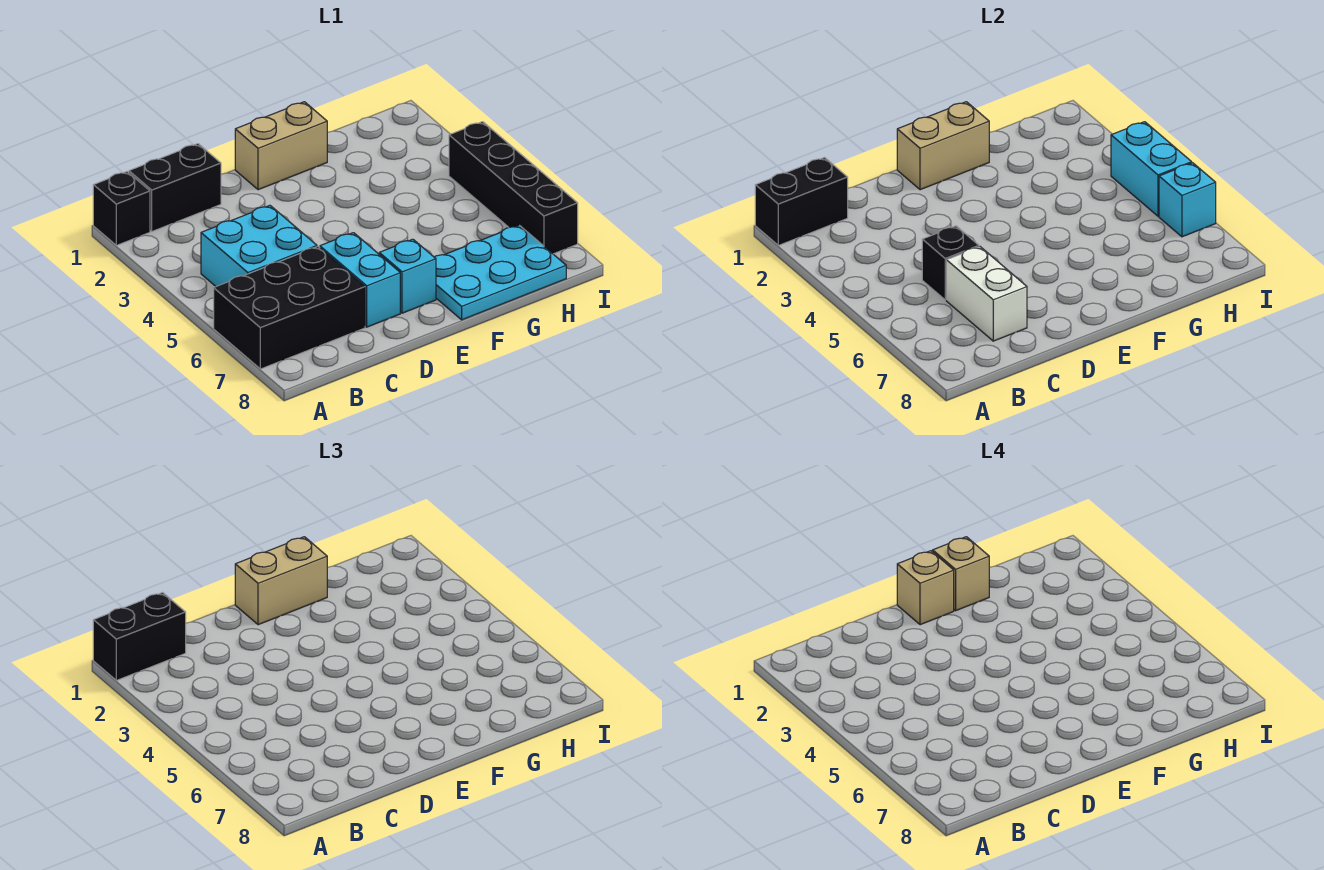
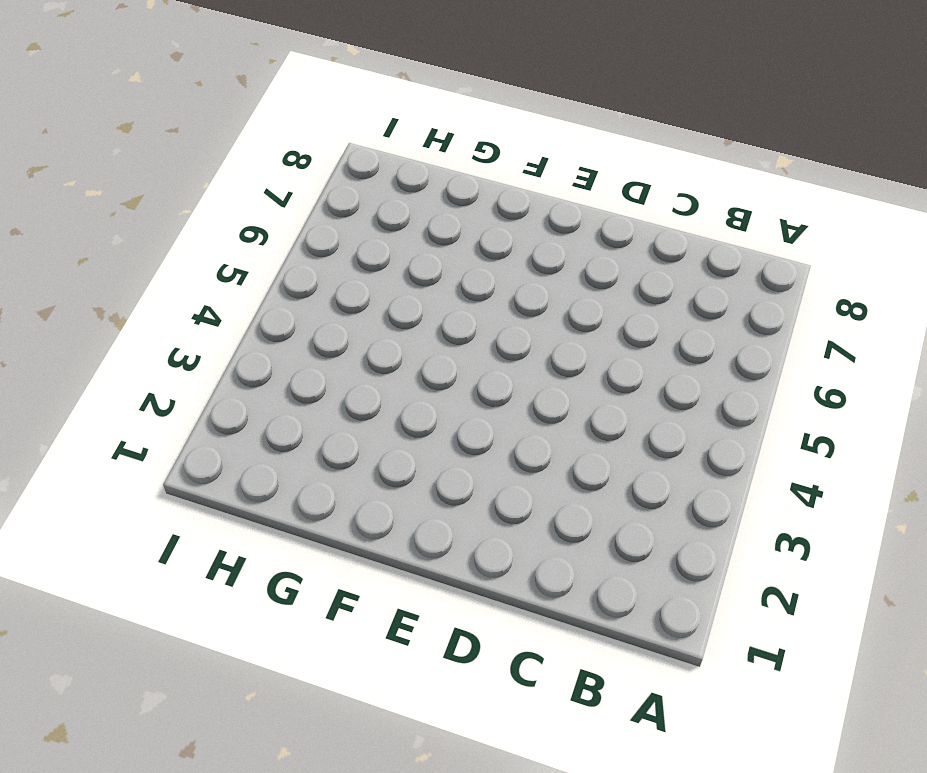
none -> black 1x1 brick [93,172,150,245]
none -> black 2x3 brick [214,247,365,369]
none -> black 1x2 brick [129,144,221,231]

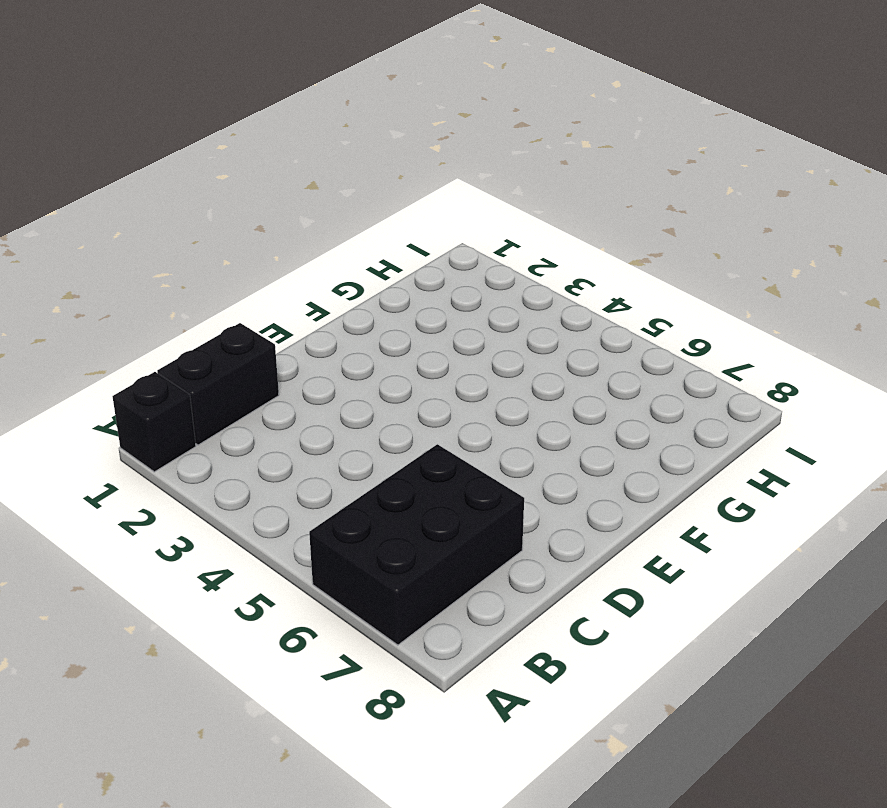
none -> cyan 2x2 brick [201,205,317,286]
none -> cyan 1x2 brick [320,233,400,327]
none -> tan 1x2 brick [235,102,327,190]

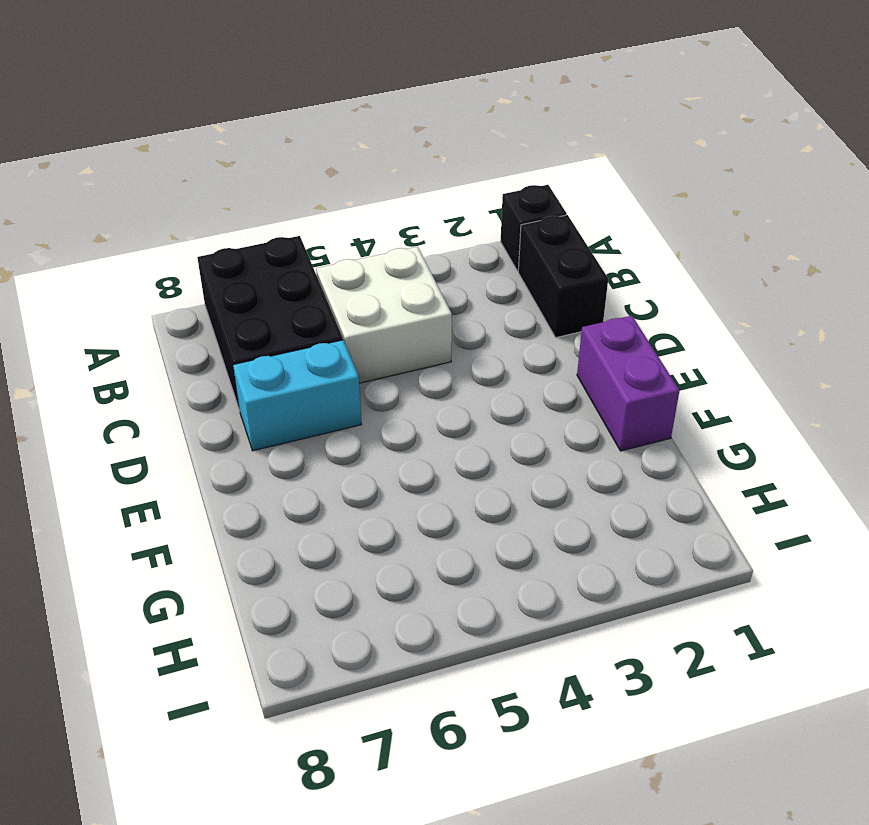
white 2x2 brick [316,247,452,383] -> cyan 2x2 brick [201,205,317,286]
purple 1x2 brick [577,316,680,451] -> tan 1x2 brick [235,102,327,190]
none -> cyan 1x1 brick [379,239,436,313]
none -> cyan 2x3 plate [434,225,566,320]
none -> black 1x4 brick [449,122,578,254]

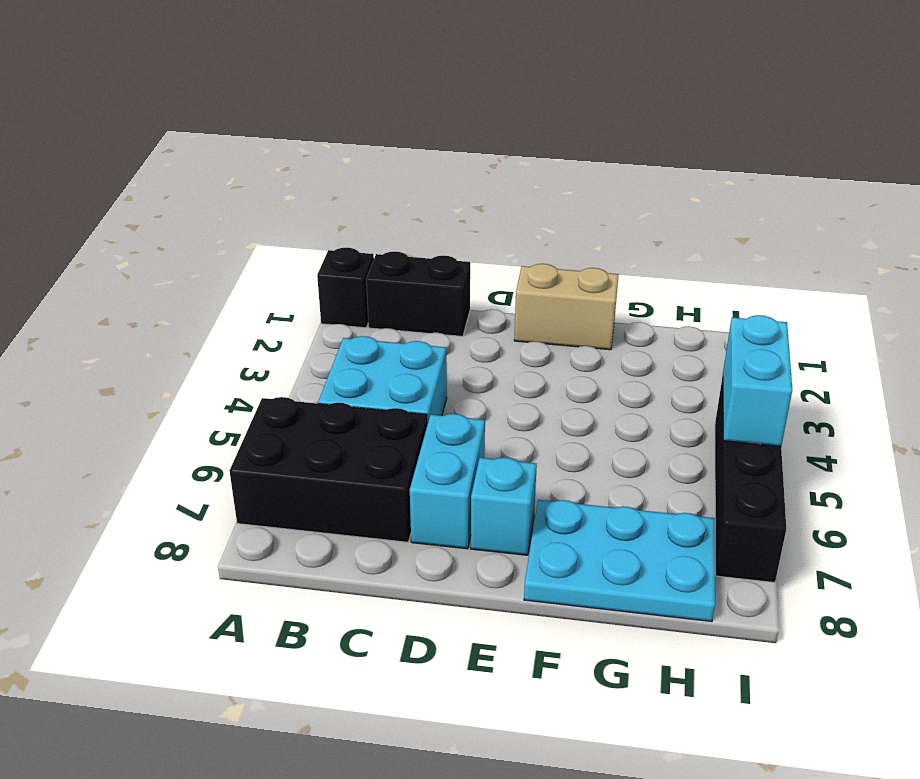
none -> black 1x2 brick [755,158,848,245]
none -> black 1x1 brick [922,226,979,300]
none -> white 1x2 brick [946,247,1027,341]

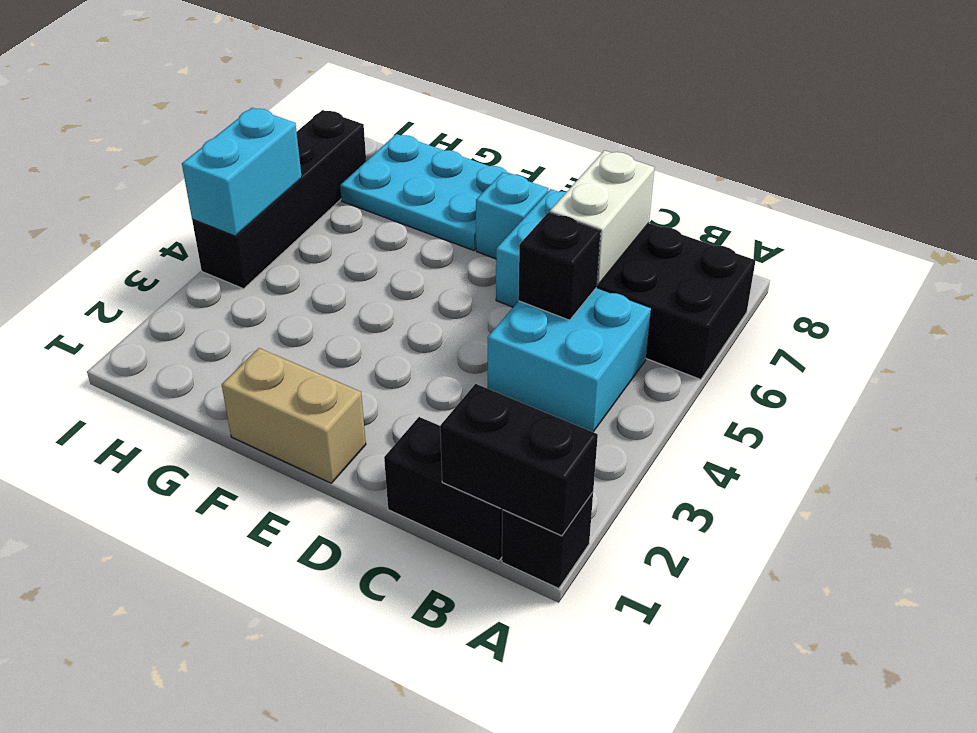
none -> tan 1x2 brick [897,102,989,190]
none -> cyan 1x1 brick [1159,163,1216,237]
none -> black 1x2 brick [93,593,186,680]

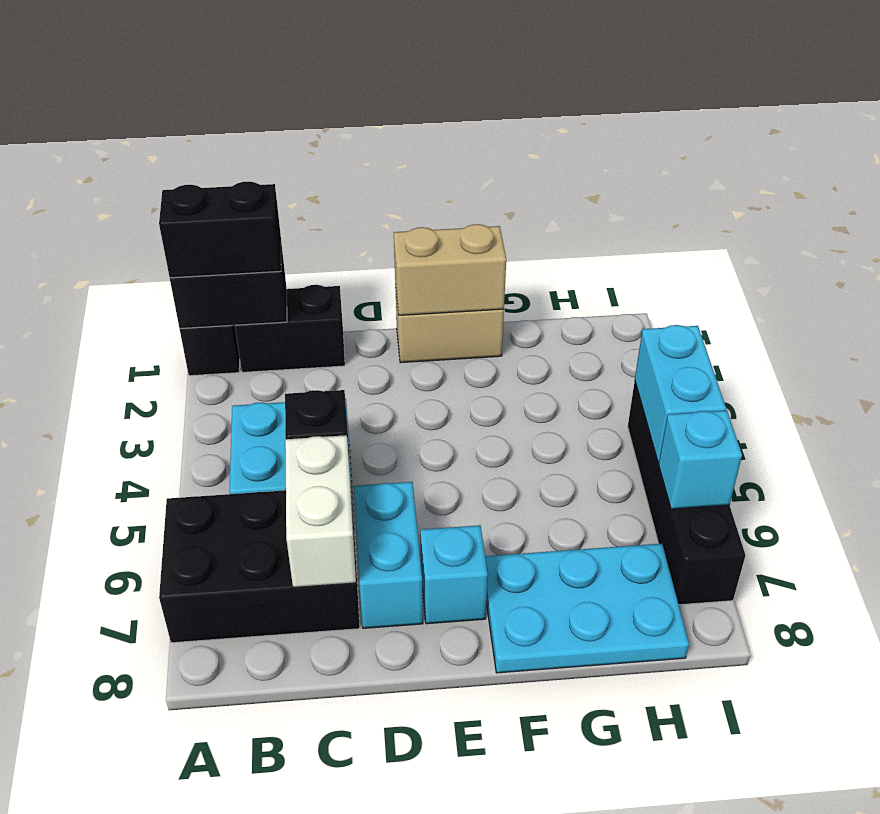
none -> tan 1x2 brick [235,537,327,625]
none -> tan 1x1 brick [897,551,954,625]
none -> tan 1x1 brick [933,537,989,611]

